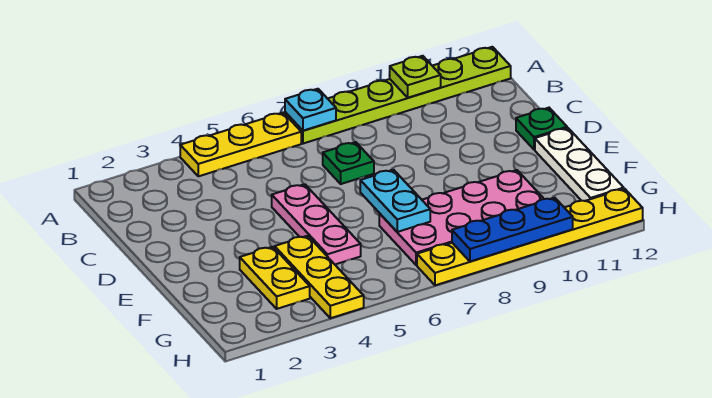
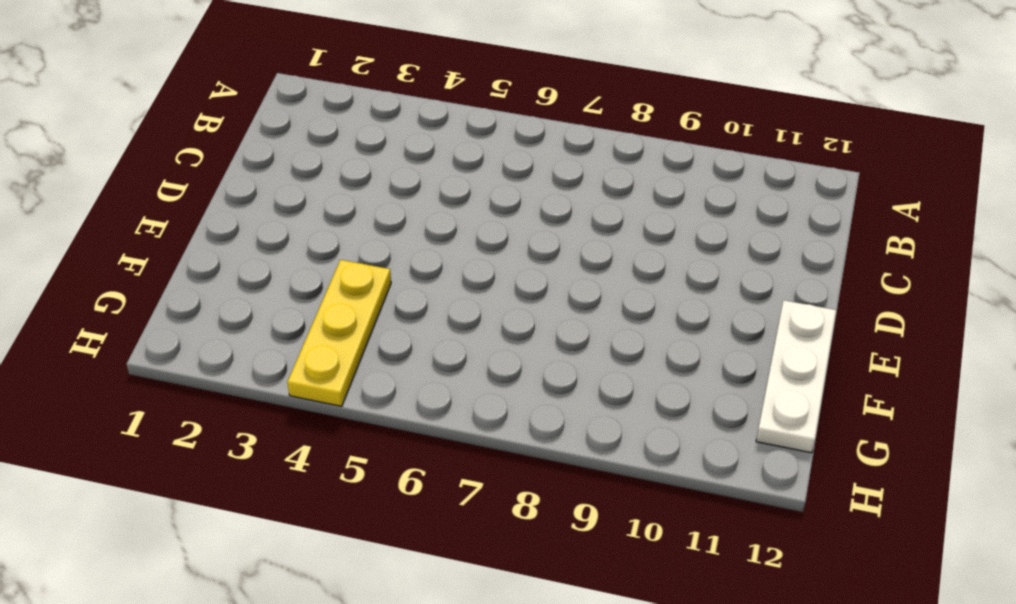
none -> yellow 1x3 plate [180,113,301,176]
none -> lime 1x6 plate [285,47,511,144]
none -> green 1x1 plate [323,142,374,184]

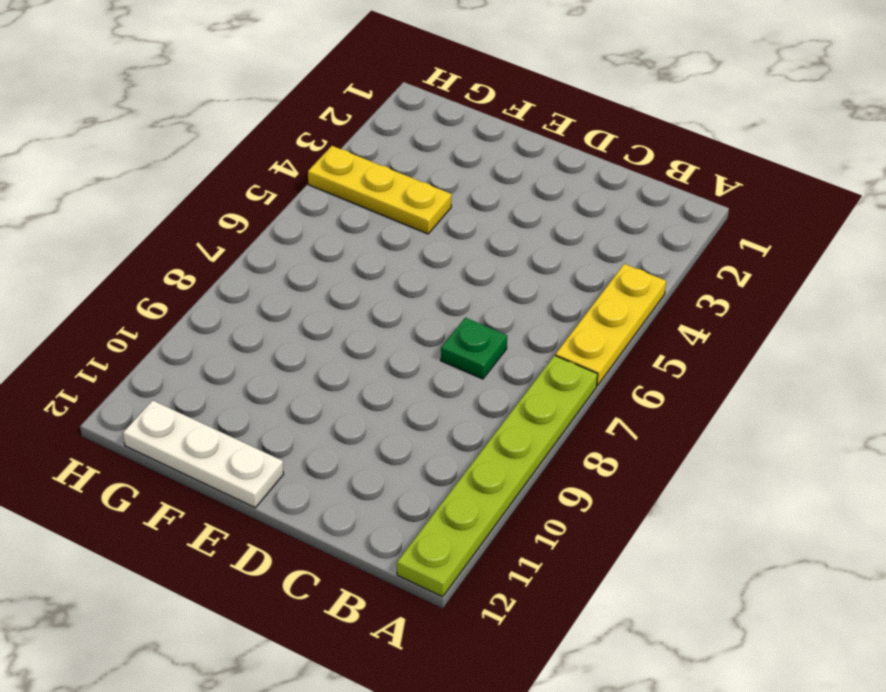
none -> pink 1x3 plate [272,184,361,264]
none -> green 1x1 plate [516,108,567,150]
none -> yellow 1x2 plate [240,247,310,309]

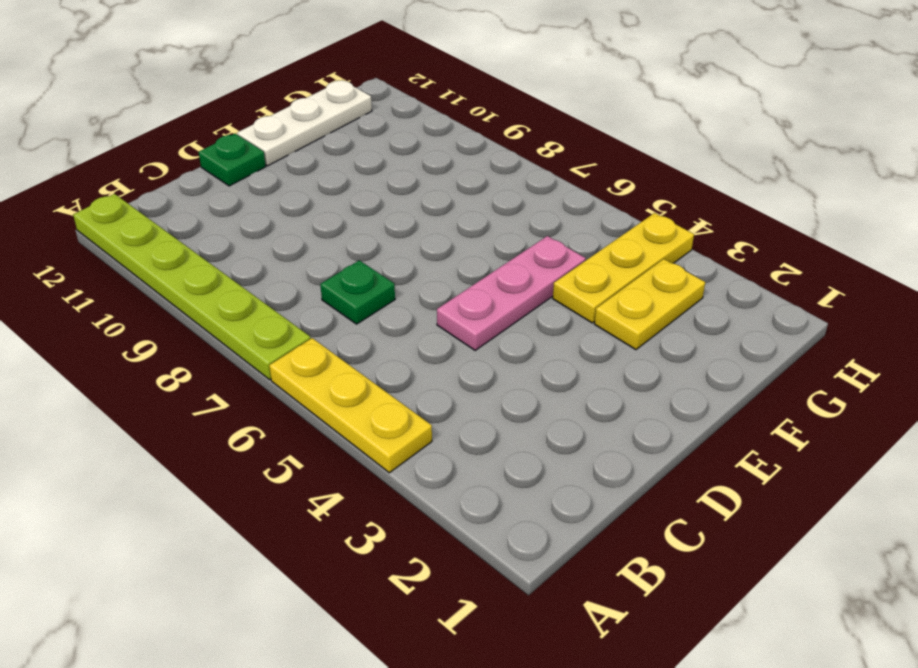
none -> pink 2x4 plate [379,170,544,265]
none -> yellow 1x6 plate [417,189,643,285]
none -> cyan 1x1 plate [285,89,336,131]

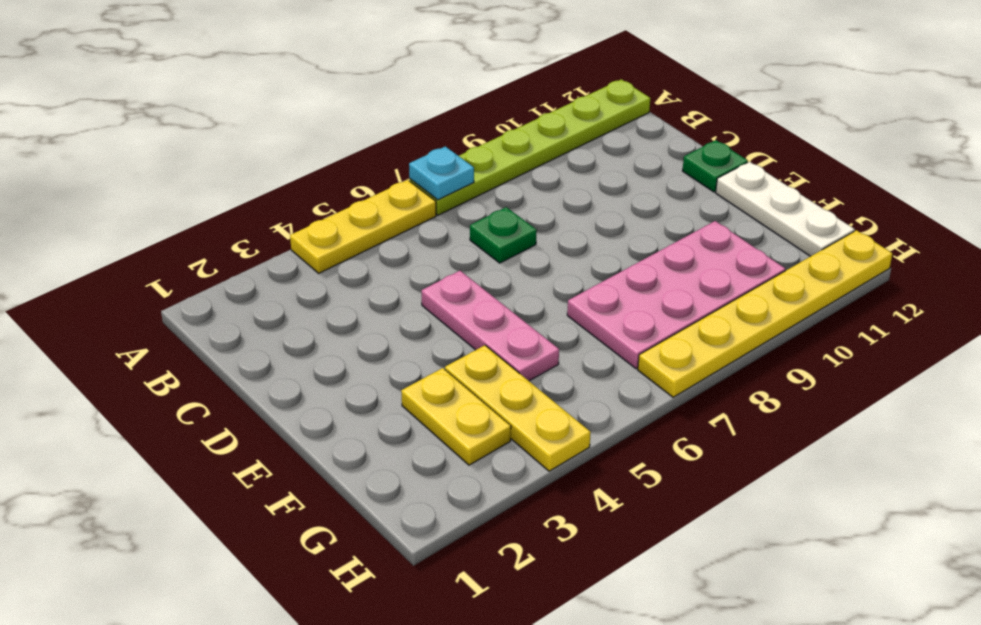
none -> lime 1x1 plate [390,56,441,98]
none -> cyan 1x2 plate [360,170,430,232]
none -> blue 1x3 plate [452,198,573,261]

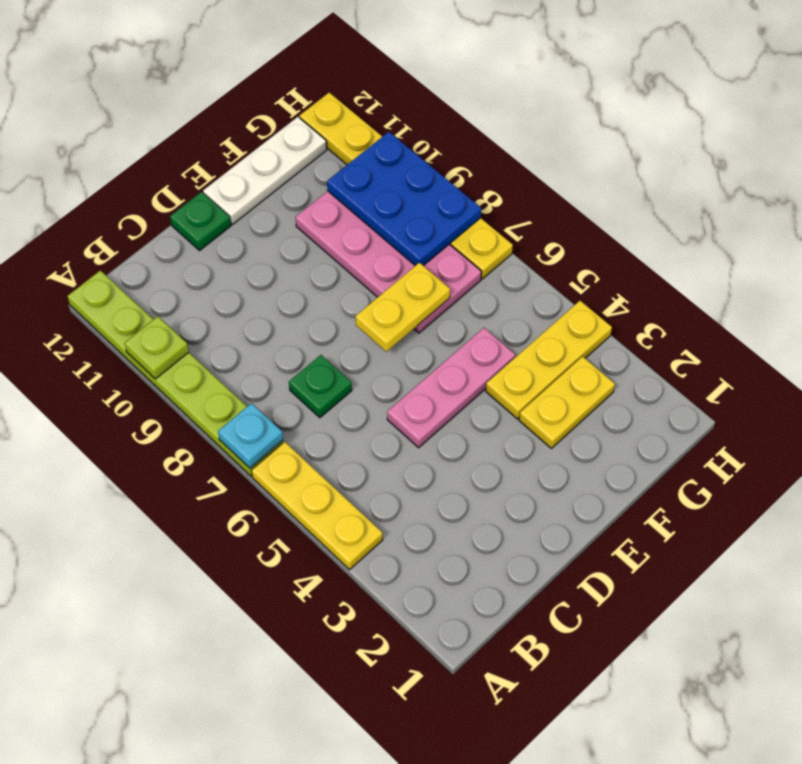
yellow 1x2 plate [355,262,450,352] -> cyan 1x2 plate [360,170,430,232]
blue 2x3 plate [327,132,481,266] -> blue 1x3 plate [452,198,573,261]

